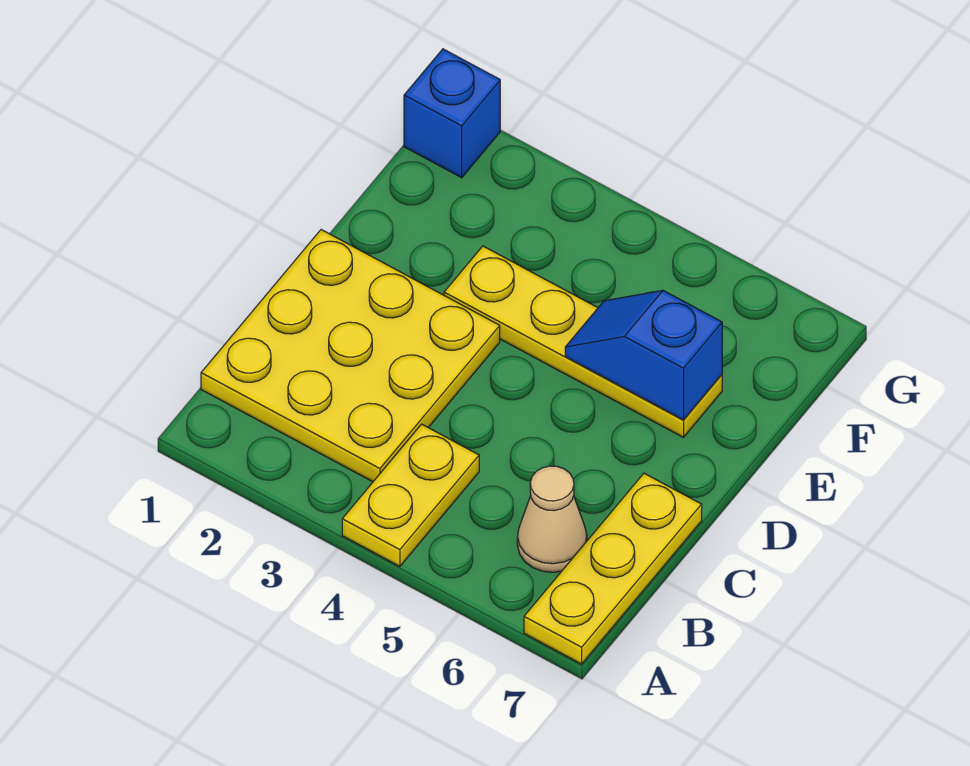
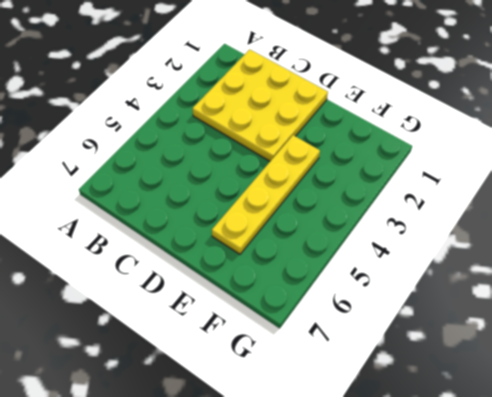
none -> yellow 1x2 plate [342,424,479,566]
none -> yellow 1x3 plate [524,473,702,664]

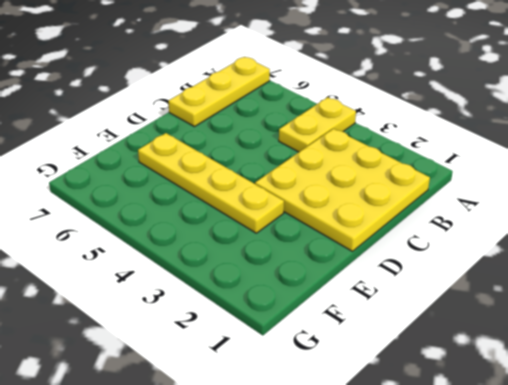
none -> tan 1x1 cone [517,466,587,572]
none -> blue 1x1 brick [404,49,500,178]

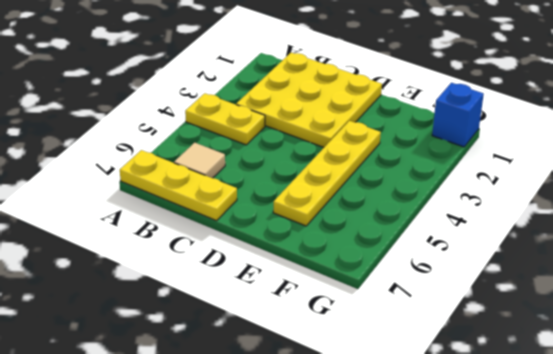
tan 1x1 tile [174,143,225,178] -> tan 1x1 cone [517,466,587,572]
none -> blue 1x2 slope [565,290,722,420]

